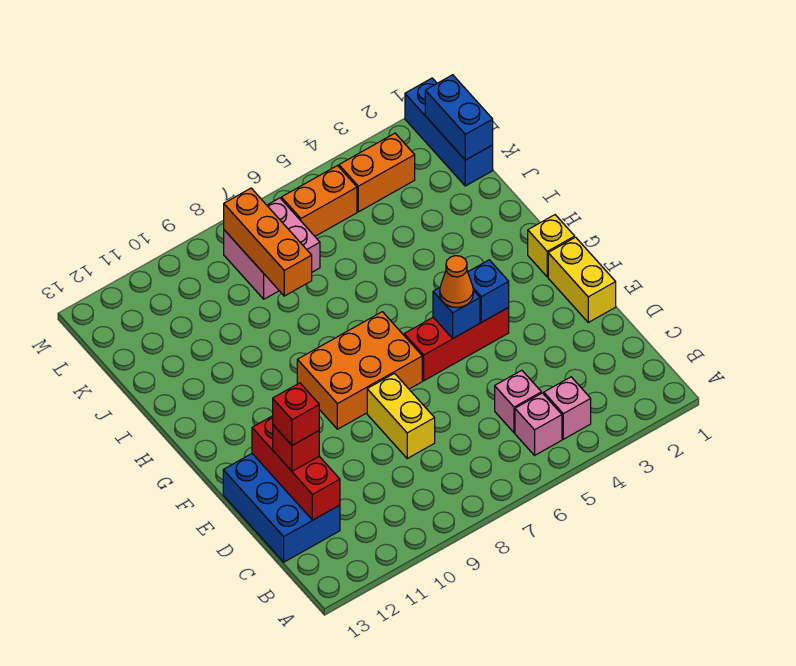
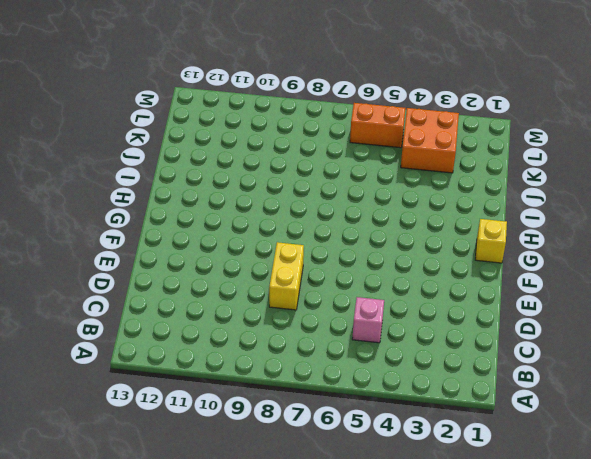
orange 2x2 brick [401,108,459,173] -> orange 1x2 brick [339,133,415,212]
none -> pink 1x1 brick [544,377,591,439]
none -> pink 1x1 brick [515,393,562,455]
none -> blue 2x3 brick [223,454,340,562]

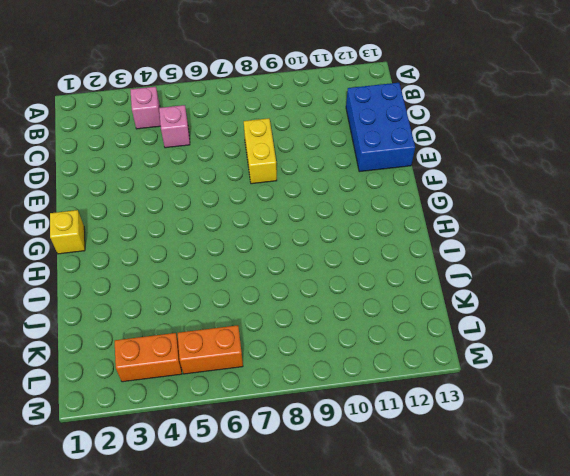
none -> pink 1x1 brick [515,393,562,455]
none -> yellow 1x2 brick [548,237,616,322]
none -> red 1x3 brick [404,308,509,381]

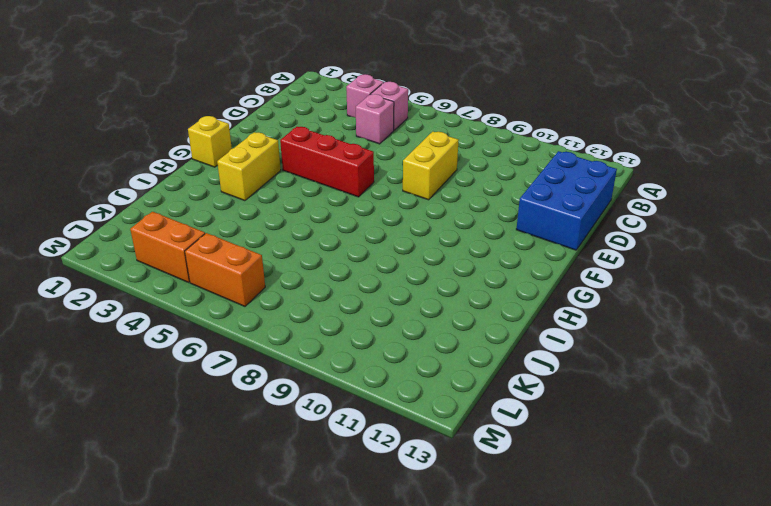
yellow 1x2 brick [217,132,281,201] -> yellow 1x2 brick moved to [548,237,616,322]
none -> orange 2x3 brick [297,312,422,429]
none -> blue 1x3 brick [405,78,493,186]
none -> pink 2x2 brick [224,198,320,299]

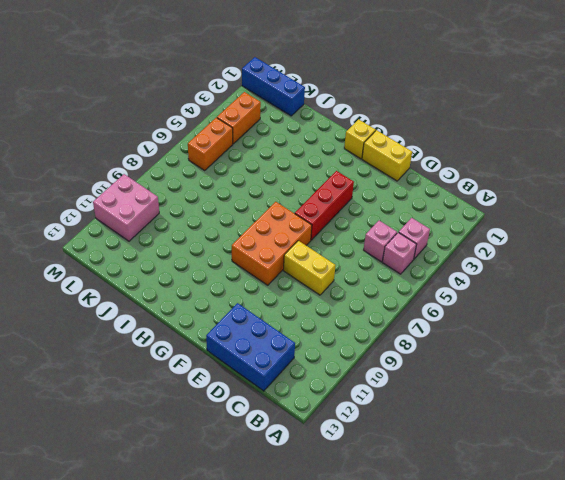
pink 2x2 brick [93,174,159,241] -> pink 2x2 brick moved to [224,198,320,299]
none -> red 1x3 brick [252,416,340,520]
none -> blue 1x1 brick [468,260,509,322]
none -> blue 1x1 brick [433,288,480,338]

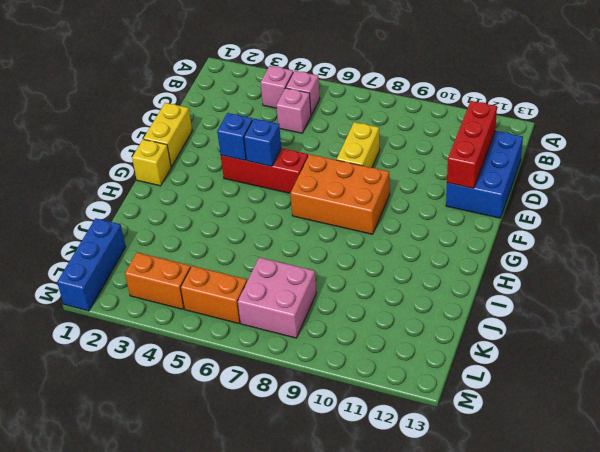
none -> orange 1x3 brick [224,188,312,296]
none -> blue 1x2 brick [425,75,493,160]
none -> red 1x1 brick [273,425,319,471]

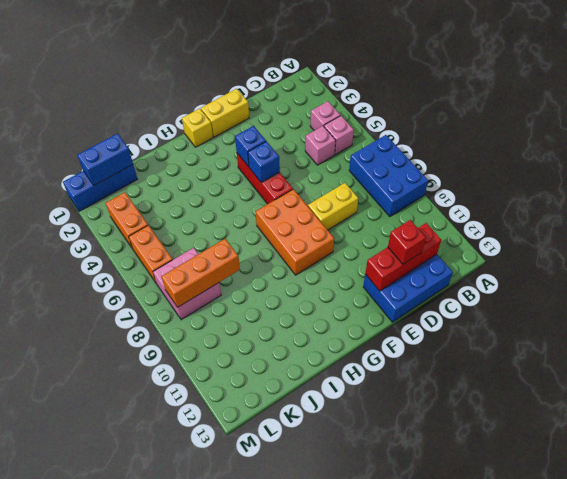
blue 2x3 brick [349,135,428,217] -> none
none -> orange 1x1 cone [440,256,473,307]
none -> red 1x1 brick [273,383,319,445]

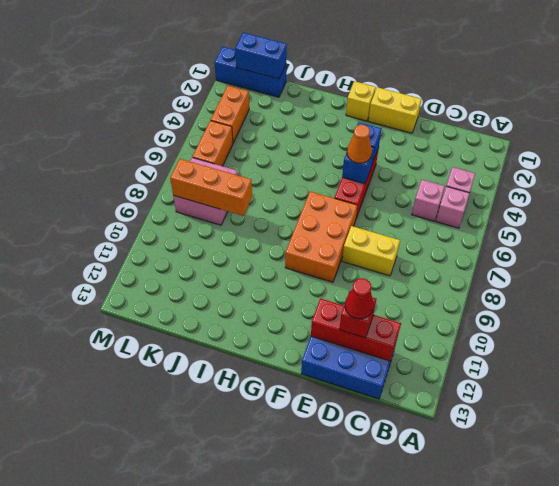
red 1x1 cone [345,278,374,319] -> red 1x1 brick [273,383,319,445]

